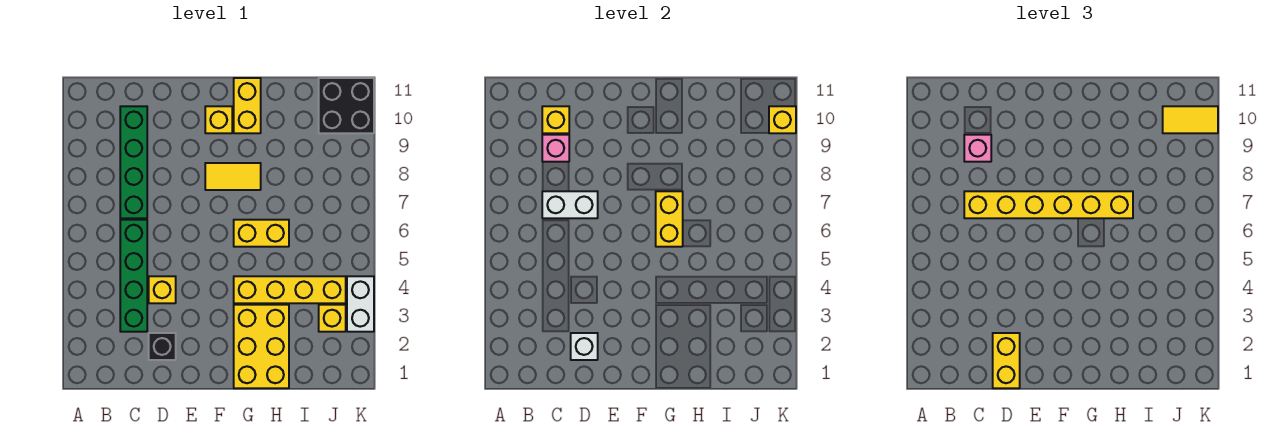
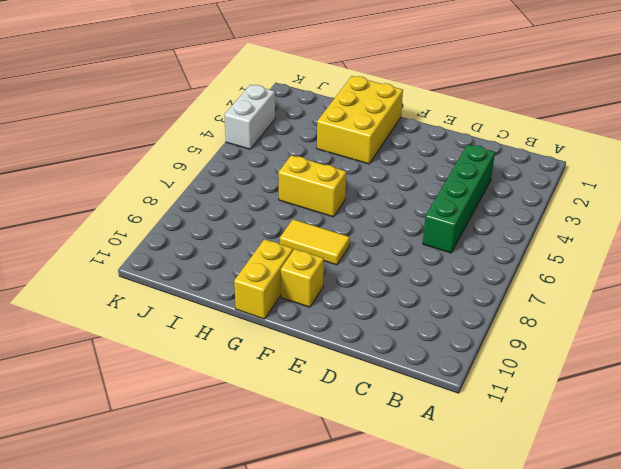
none -> green 1x4 brick [120,106,147,218]
none -> black 1x1 brick [149,333,176,360]
none -> yellow 1x1 brick [149,276,176,303]

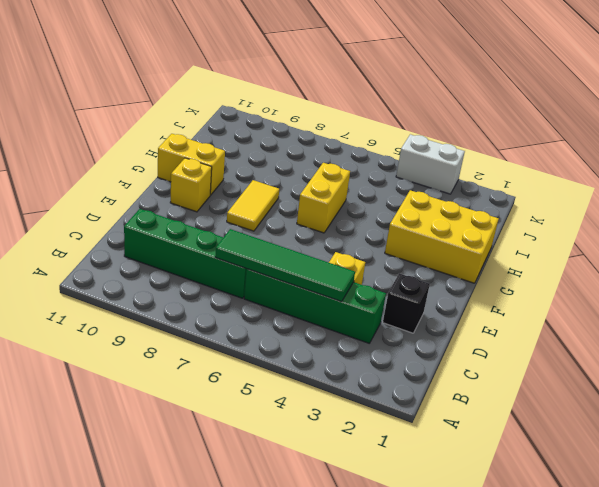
green 1x4 tile [215,229,355,302] -> white 1x2 brick [542,191,598,218]
none -> yellow 1x4 brick [234,276,346,303]
none -> yellow 1x1 brick [319,305,346,332]
none -> black 2x2 brick [319,78,374,133]

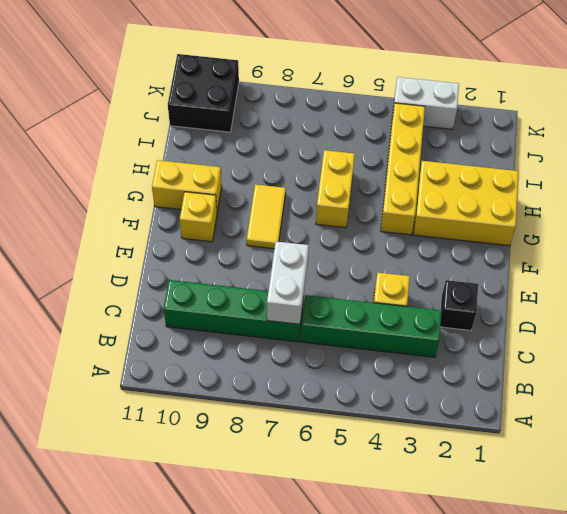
none -> yellow 1x1 brick [319,305,346,332]
none -> pink 1x1 brick [542,135,569,162]
none -> yellow 1x1 brick [542,106,569,133]

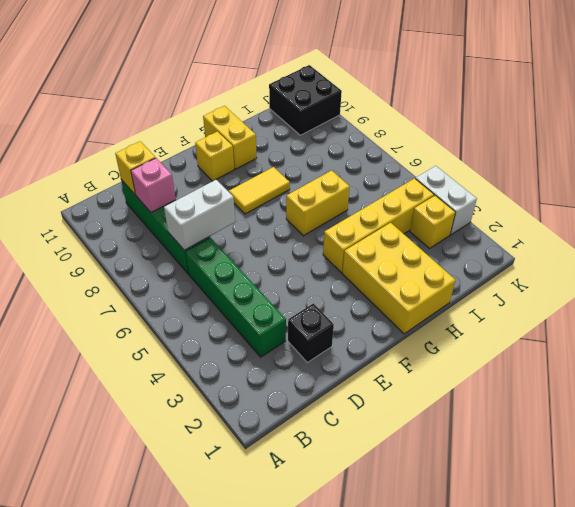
none -> yellow 1x1 brick [149,276,176,303]
none -> white 1x1 brick [571,333,598,360]
none -> yellow 1x2 brick [656,191,683,247]

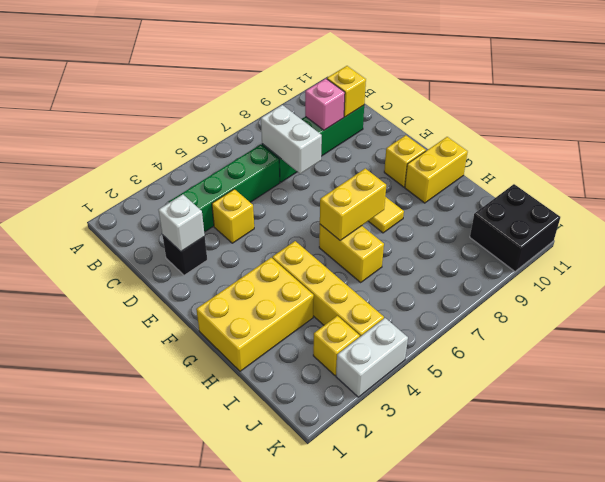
none -> yellow 1x1 brick [769,106,796,133]
none -> yellow 1x6 brick [964,191,1133,218]
none -> pink 1x1 brick [964,135,991,162]

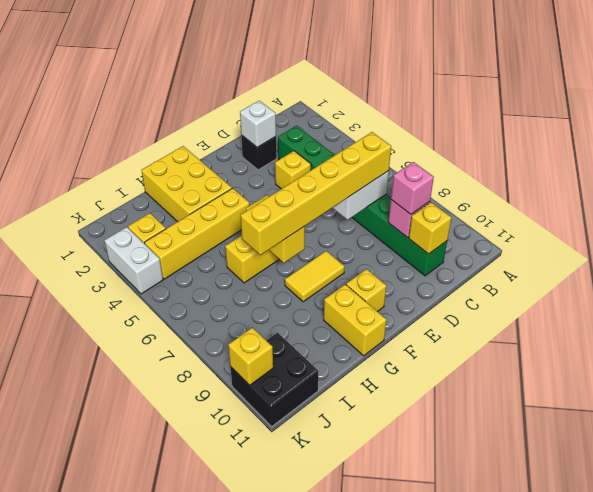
none -> yellow 1x2 brick [993,333,1020,388]
none -> yellow 1x2 tile [1163,106,1218,133]

